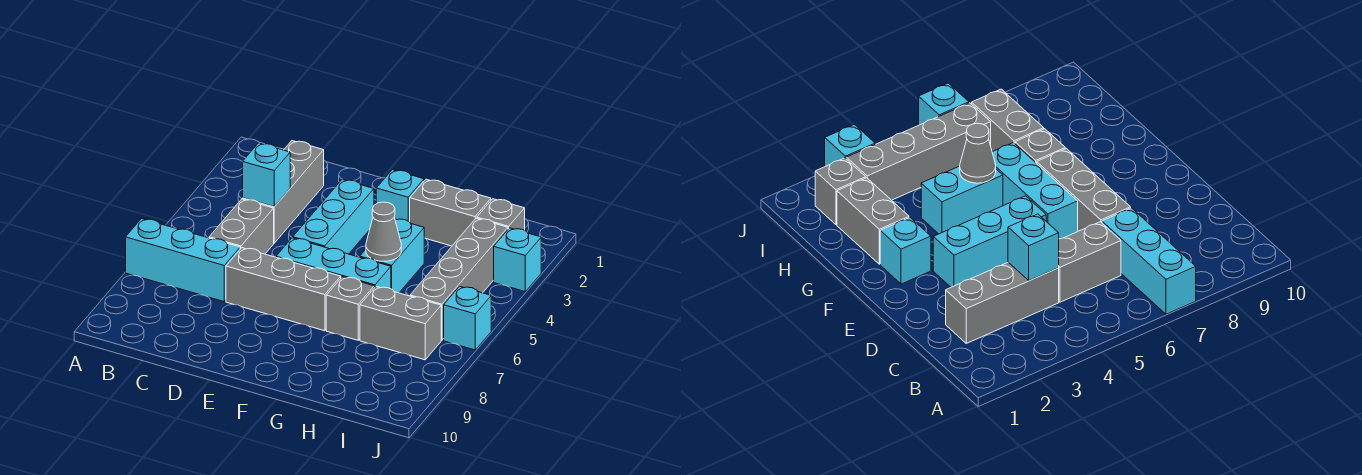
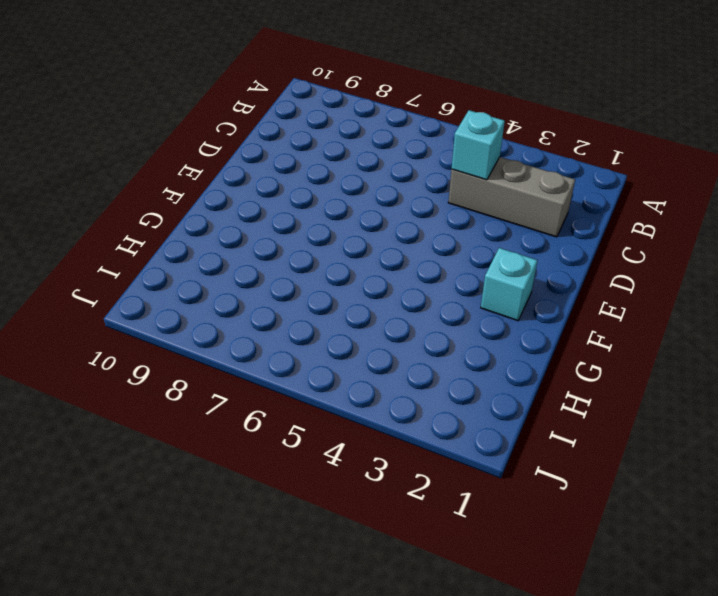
none -> cyan 1x3 brick [126,219,240,302]
none -> grey 1x2 brick [209,199,274,254]
none -> grey 1x3 brick [226,248,341,331]

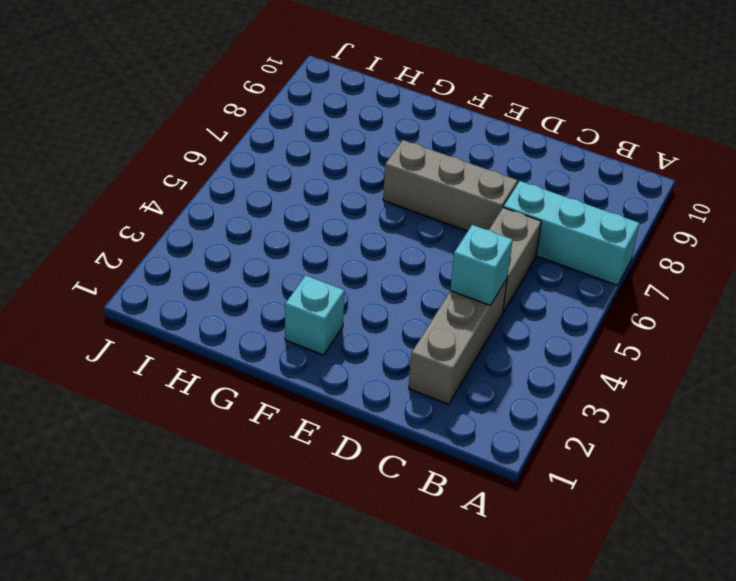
none -> cyan 1x3 brick [293,179,374,254]
none -> cyan 1x3 brick [276,238,391,289]
none -> grey 1x2 brick [410,179,491,246]

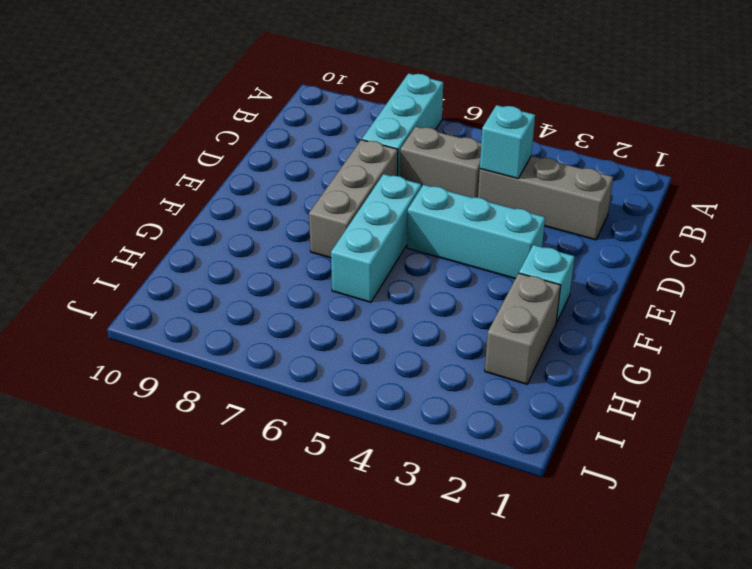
none -> cyan 1x2 brick [360,219,424,293]
none -> grey 1x1 brick [326,277,374,340]
none -> grey 1x2 brick [360,287,441,360]

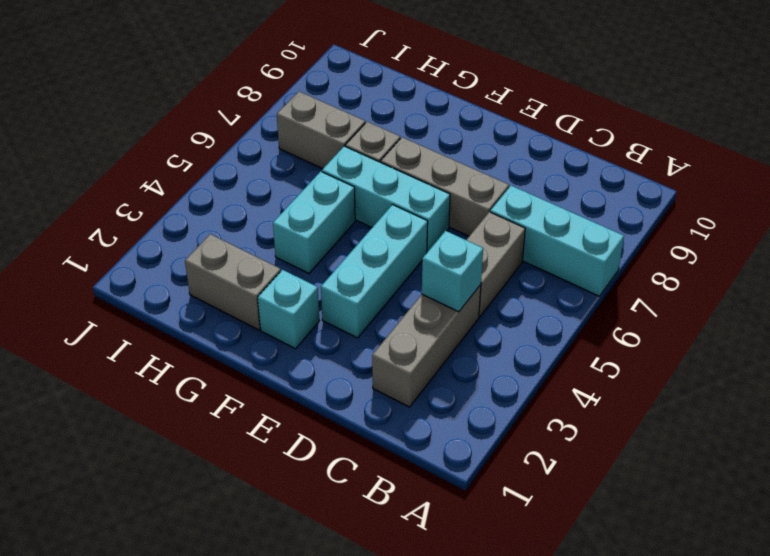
none -> grey 1x1 brick [477,199,525,230]
none -> grey 1x4 brick [410,218,508,340]
none -> cyan 1x1 brick [494,228,541,291]

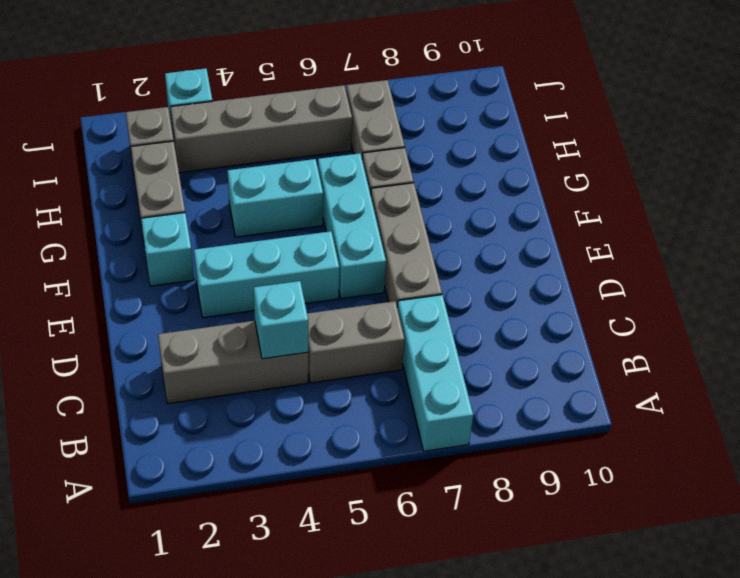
none -> cyan 1x1 brick [444,286,491,350]
none -> grey 1x1 cone [366,202,401,261]

